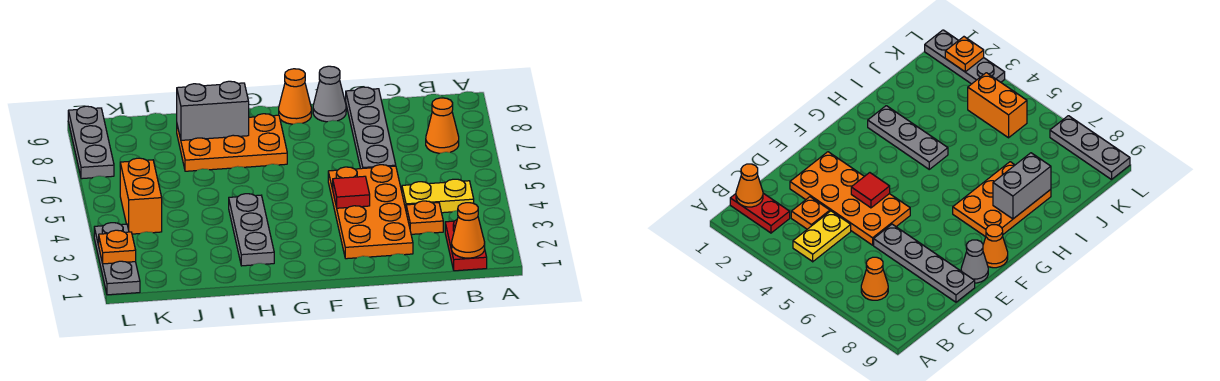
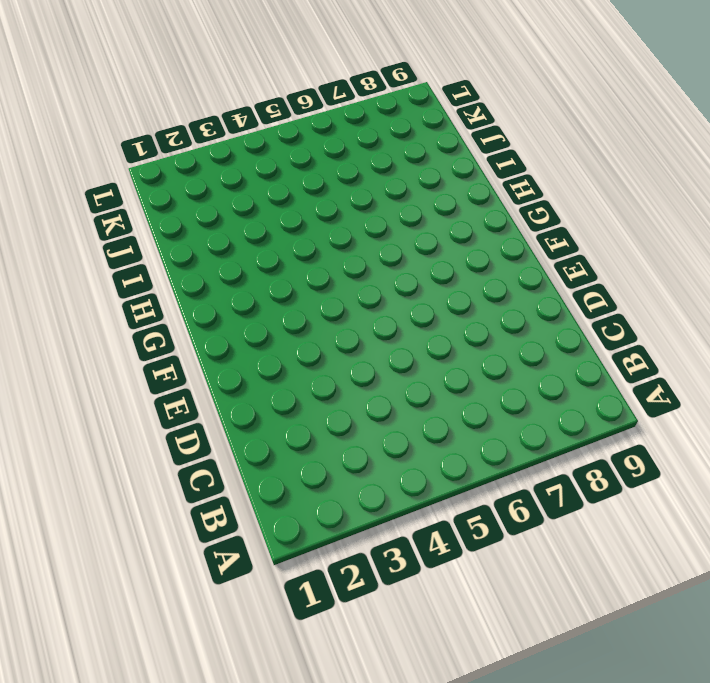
none -> red 1x2 plate [445,220,487,271]
none -> yellow 1x2 plate [402,179,474,213]
none -> orange 1x1 cone [426,98,459,153]

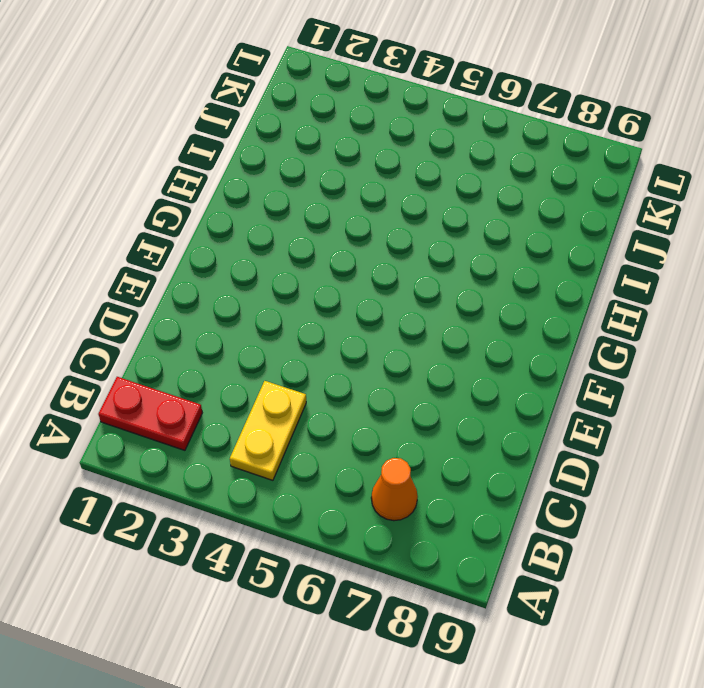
none -> orange 1x1 plate [406,201,443,234]
none -> orange 2x4 plate [328,165,413,259]
none -> grey 1x4 plate [346,87,396,169]

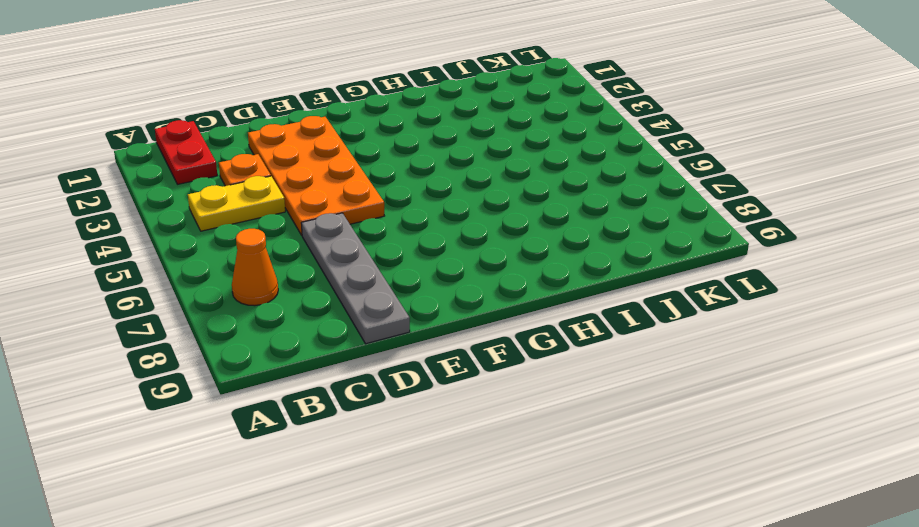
none -> grey 1x1 cone [313,66,346,122]
none -> orange 1x1 cone [279,69,312,124]
none -> orange 2x3 plate [177,114,287,171]

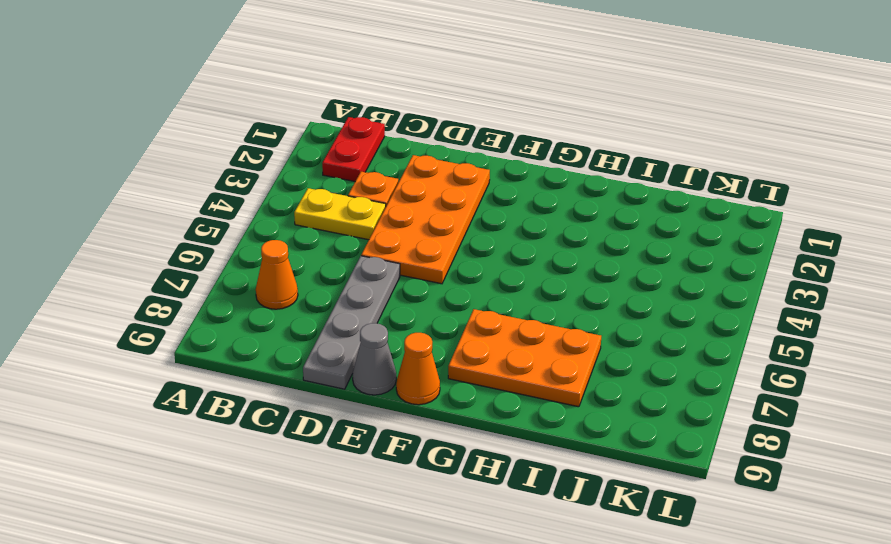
none -> grey 1x3 plate [229,194,274,266]
none -> orange 1x2 brick [120,158,162,234]
none -> grey 1x3 plate [94,223,140,295]

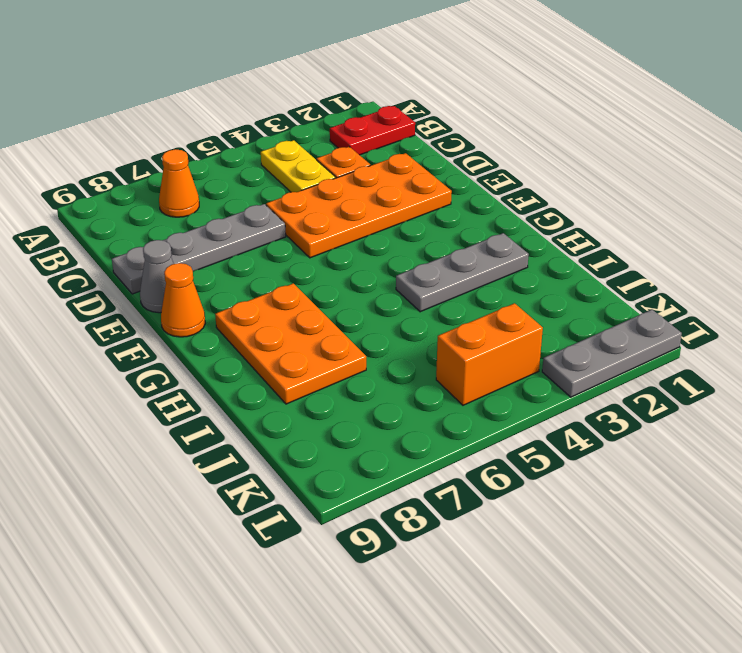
none -> grey 1x3 plate [68,106,114,179]
none -> orange 1x1 cone [452,203,485,258]
none -> red 1x1 tile [333,176,370,208]

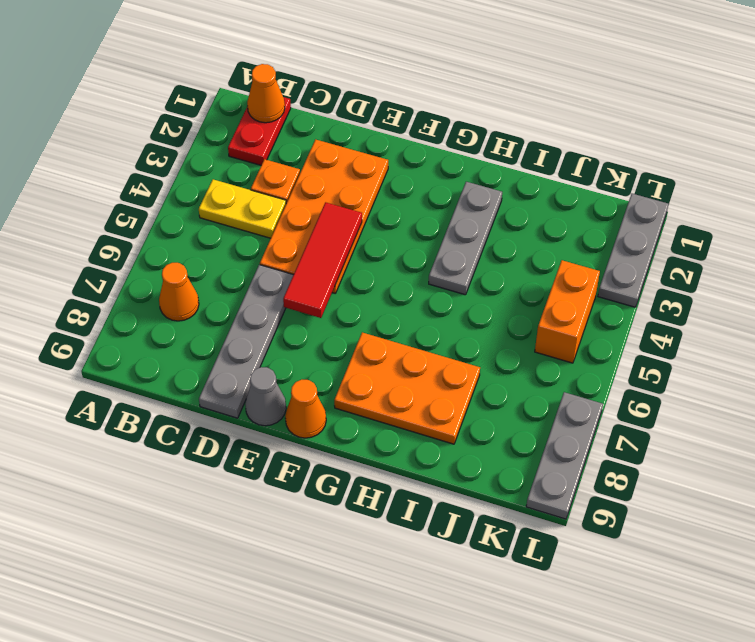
red 1x3 tile [283,202,362,318] -> red 1x1 tile [333,176,370,208]
none -> grey 1x2 brick [177,81,249,140]
none -> orange 1x1 plate [99,230,136,264]

